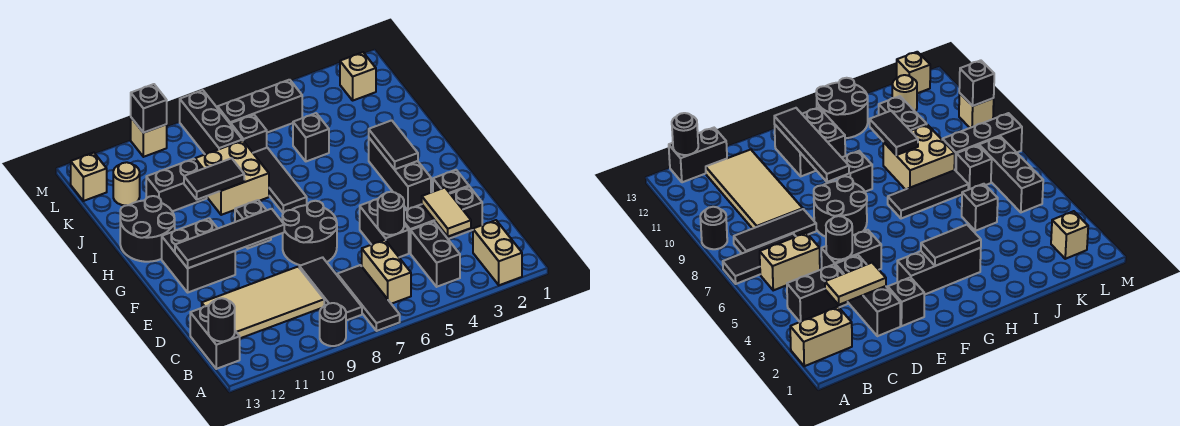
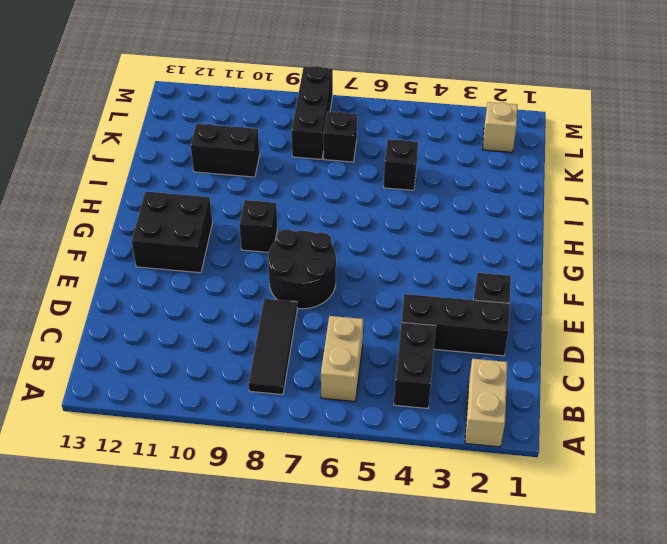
none -> black 1x3 tile [337,265,400,331]
none -> black 1x1 round brick [320,303,346,346]
none -> black 1x2 brick [190,305,240,369]
none -> tan 2x4 tile [202,267,324,338]

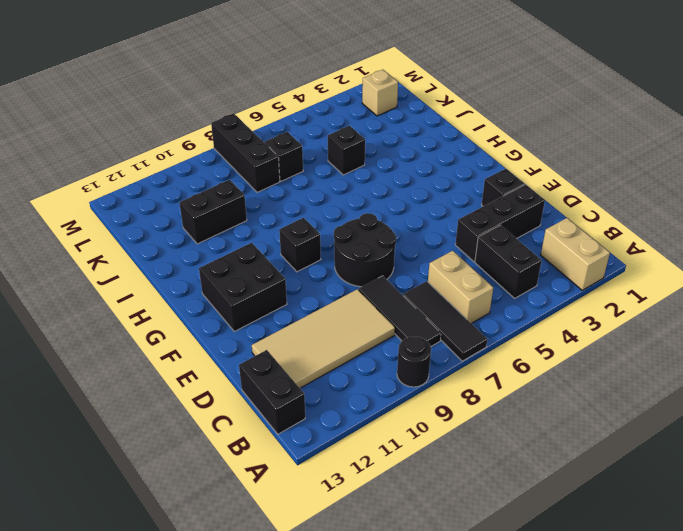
none -> black 1x2 brick [360,199,409,257]
none -> black 1x3 brick [369,138,431,210]
none -> black 1x3 tile [253,148,307,213]
none -> black 2x2 round brick [120,196,175,262]

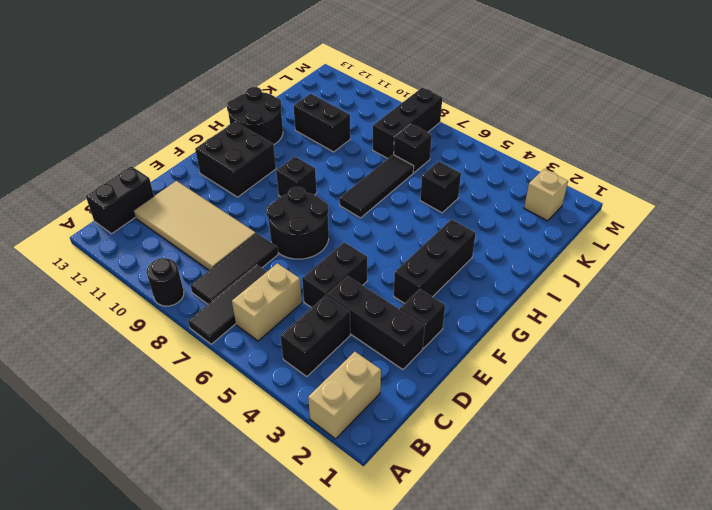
none -> tan 2x2 brick [195,140,269,215]
none -> tan 1x1 round brick [113,162,140,206]
none -> black 1x3 brick [218,80,302,133]
none -> tan 1x1 brick [71,153,107,201]

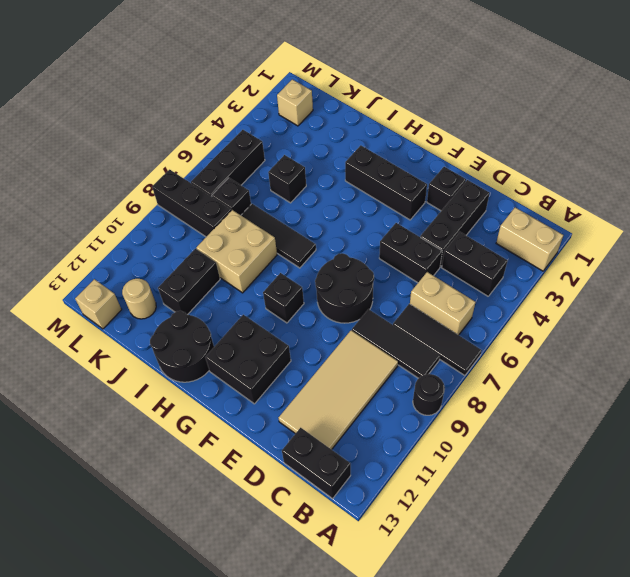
none -> tan 1x1 brick [131,118,167,157]
none -> black 1x1 round brick [208,298,235,341]
none -> tan 1x2 tile [422,188,471,236]
none -> black 1x1 round brick [378,192,404,235]

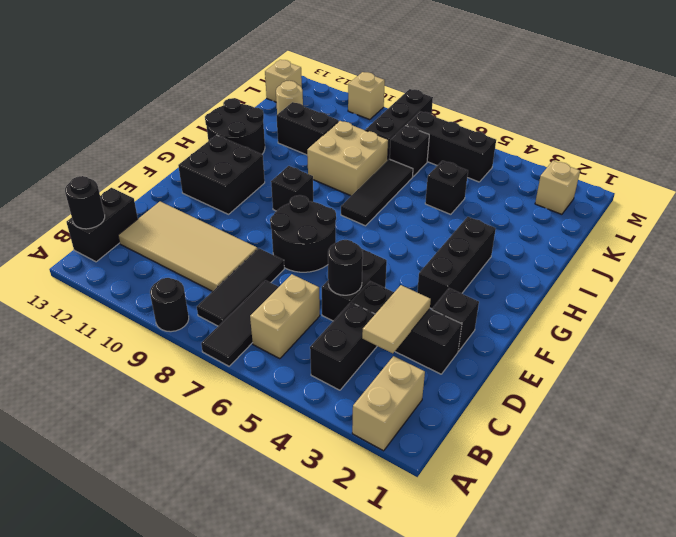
none -> black 1x4 tile [175,209,284,268]
none -> black 1x2 tile [369,120,418,169]
none -> black 1x2 tile [184,158,244,200]
none -> black 1x1 brick [131,84,167,133]

